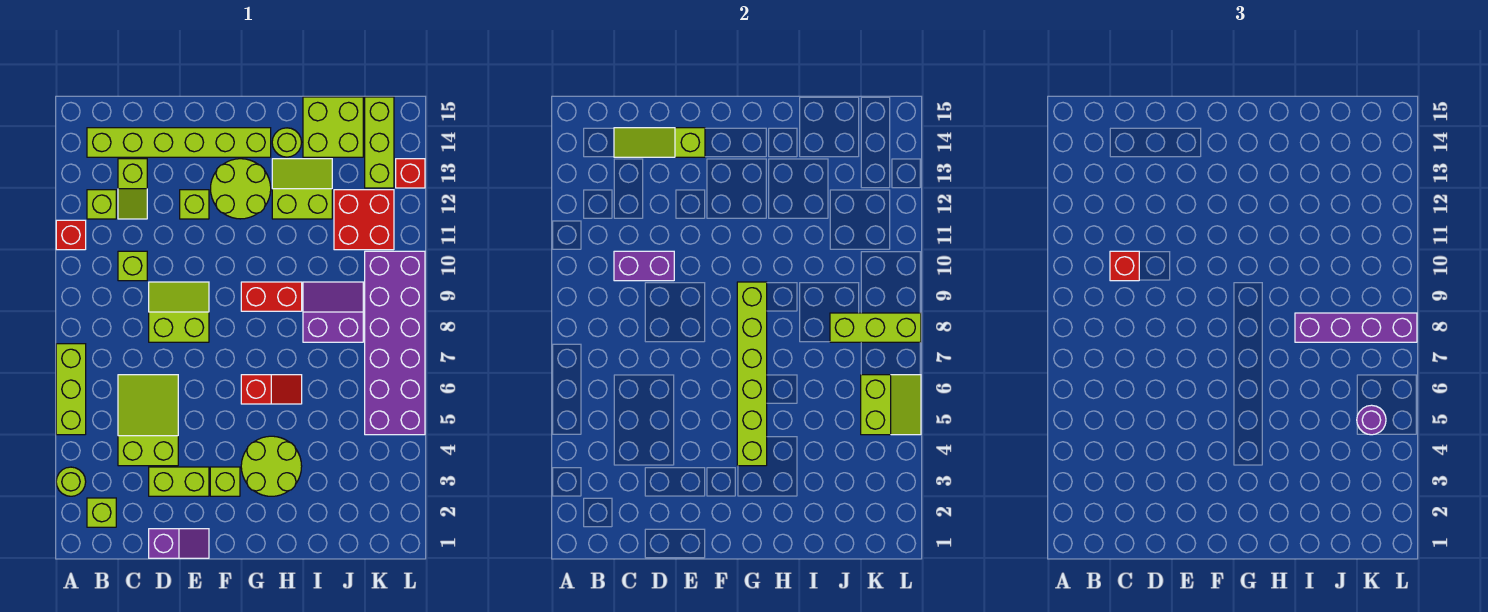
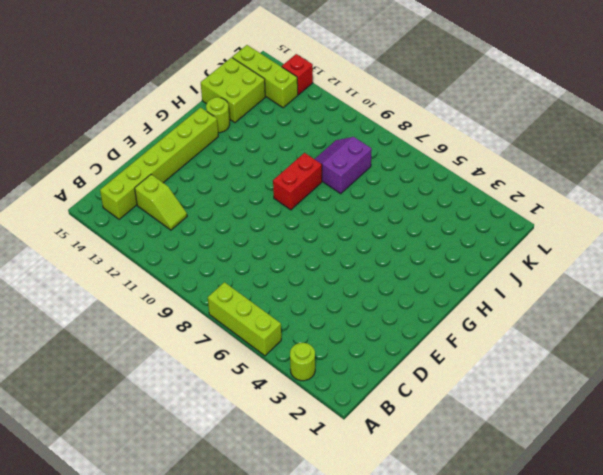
none -> red 1x1 brick [56,220,86,250]
none -> lime 1x1 brick [87,498,116,527]
none -> lime 1x1 brick [87,190,116,219]
none -> lime 2x3 slope [118,375,178,466]

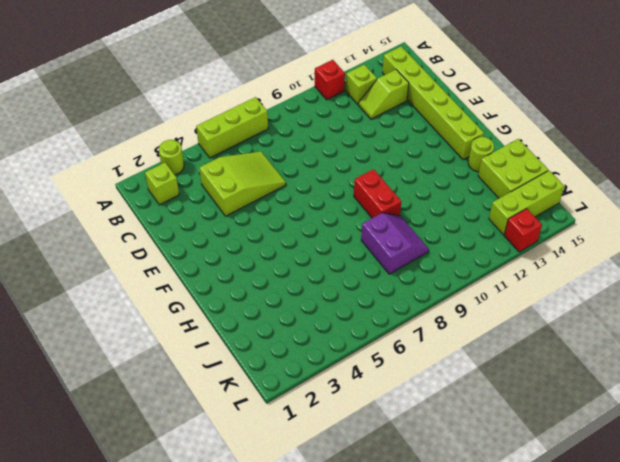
none -> lime 1x1 brick [118,251,147,281]
none -> purple 1x2 slope [149,529,209,558]
none -> lime 1x2 brick [149,467,209,496]
none -> lime 2x2 slope [149,282,209,342]

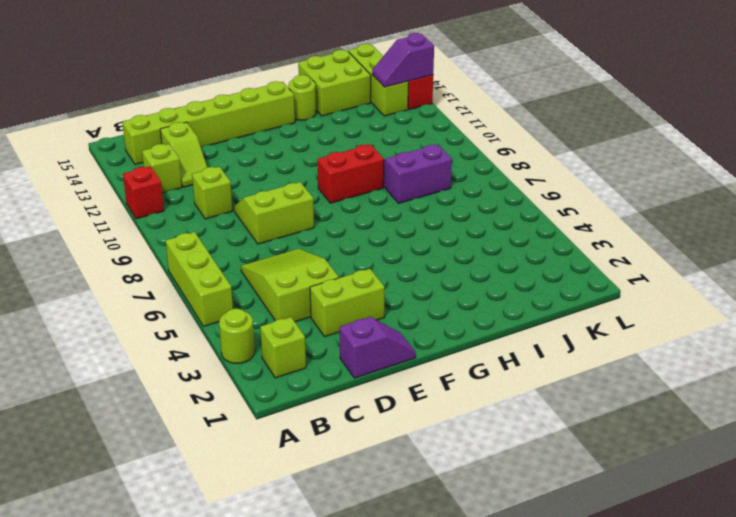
purple 1x2 slope [372,33,434,87] -> none
none -> lime 1x1 brick [180,190,209,219]
none -> lime 1x1 brick [210,467,240,496]
none -> lime 2x2 round brick [211,159,271,219]
none -> lime 2x2 round brick [241,436,302,496]

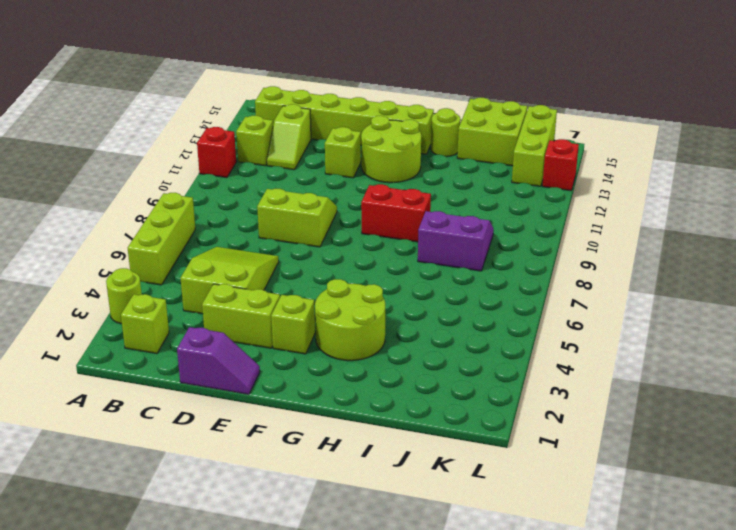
none -> lime 1x1 brick [118,251,147,281]
none -> red 1x2 slope [241,375,302,404]
none -> lime 2x2 slope [272,159,332,219]
none -> red 2x2 brick [334,190,394,250]

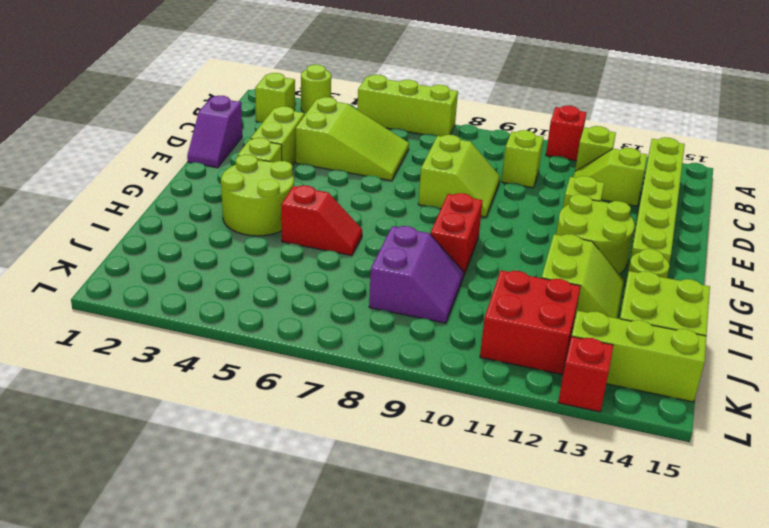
red 1x2 slope [281,185,362,256] -> red 1x2 slope turned to [241,375,302,404]
none -> purple 2x6 brick [365,251,425,435]
none -> purple 1x2 brick [614,251,674,281]
none -> lime 1x3 slope [614,128,705,157]
none -> lime 1x6 brick [737,282,767,466]

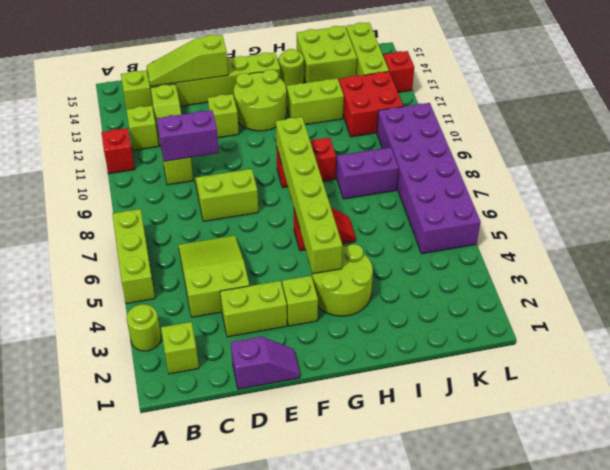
none -> lime 1x3 brick [830,313,921,342]
none -> lime 2x2 slope [861,375,921,435]
none -> red 1x1 brick [1110,251,1139,281]
none -> purple 1x4 brick [1295,313,1417,342]

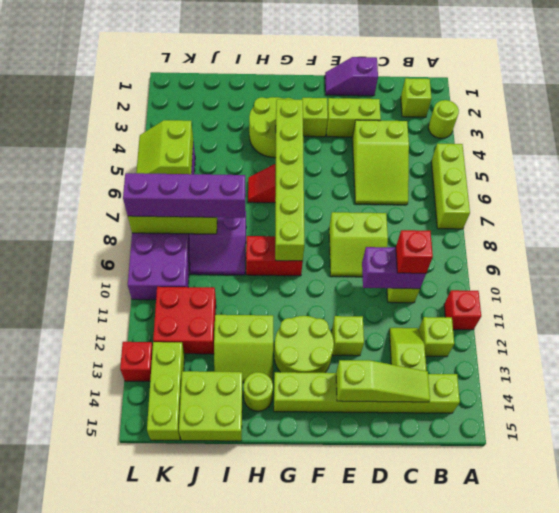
none -> purple 1x1 round brick [1357,405,1386,435]

